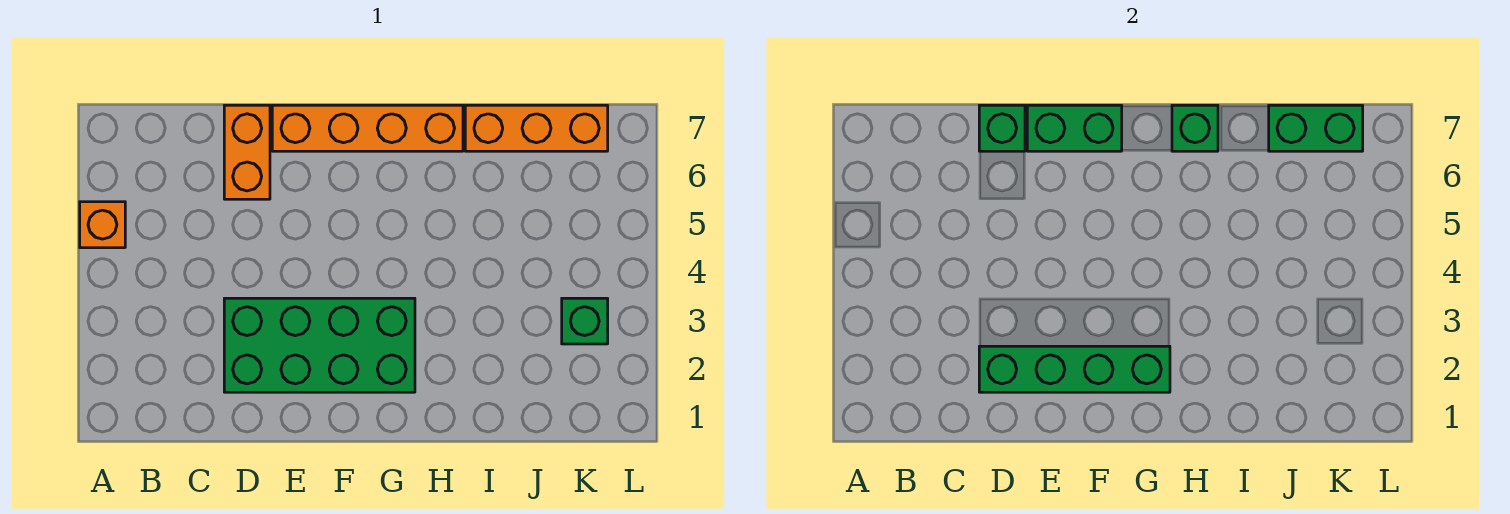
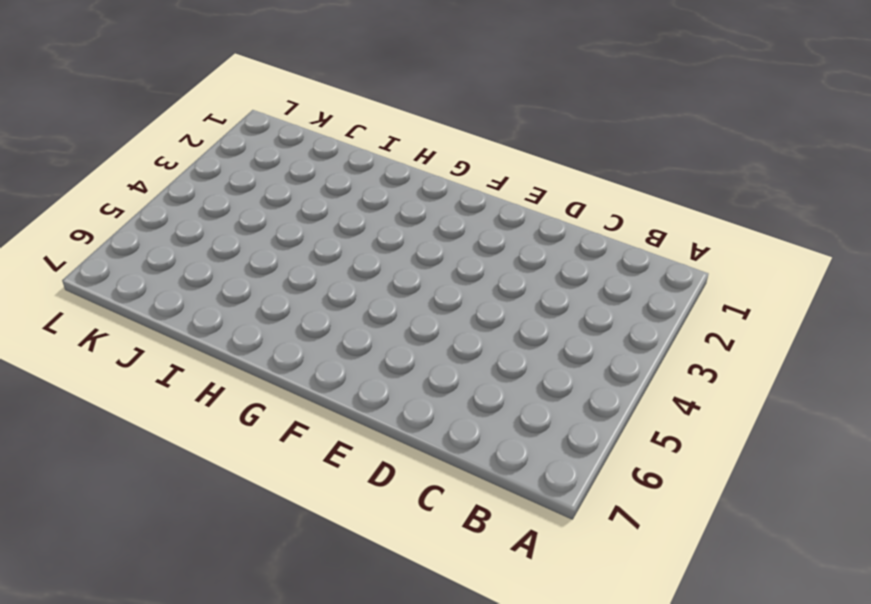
none -> orange 1x1 brick [80,202,125,248]
none -> green 2x4 brick [224,298,415,392]

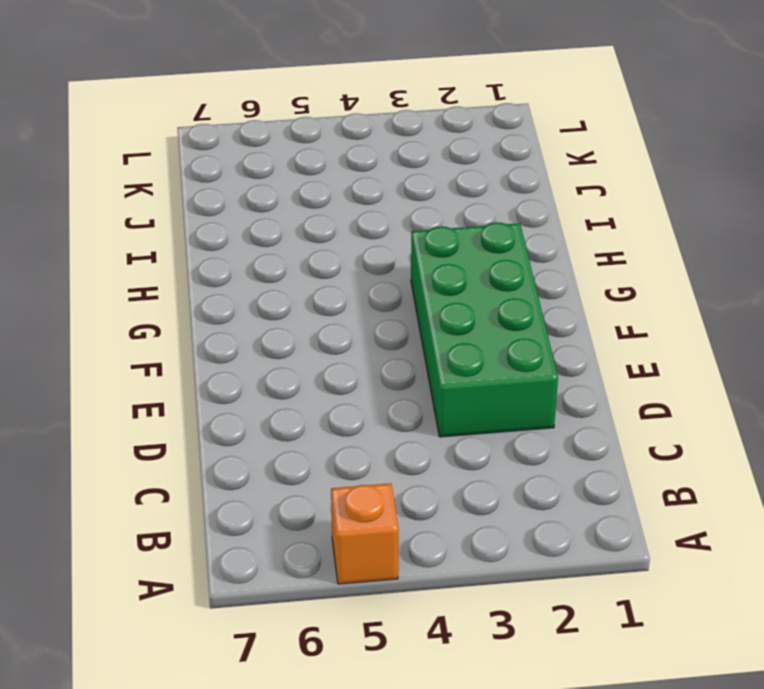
none -> orange 1x2 brick [224,105,270,199]
none -> orange 1x4 brick [272,105,463,151]

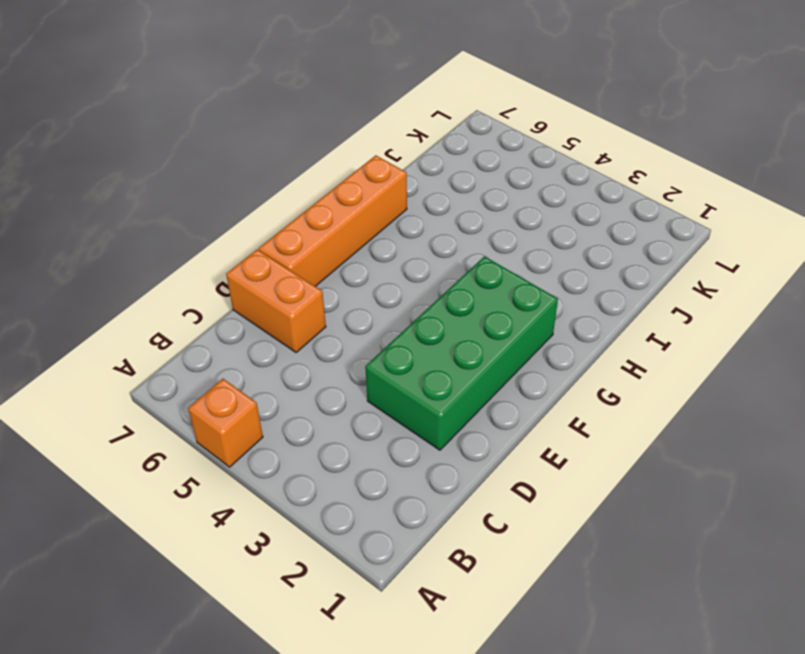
none -> orange 1x3 brick [465,105,608,151]
none -> green 1x1 brick [562,298,608,344]

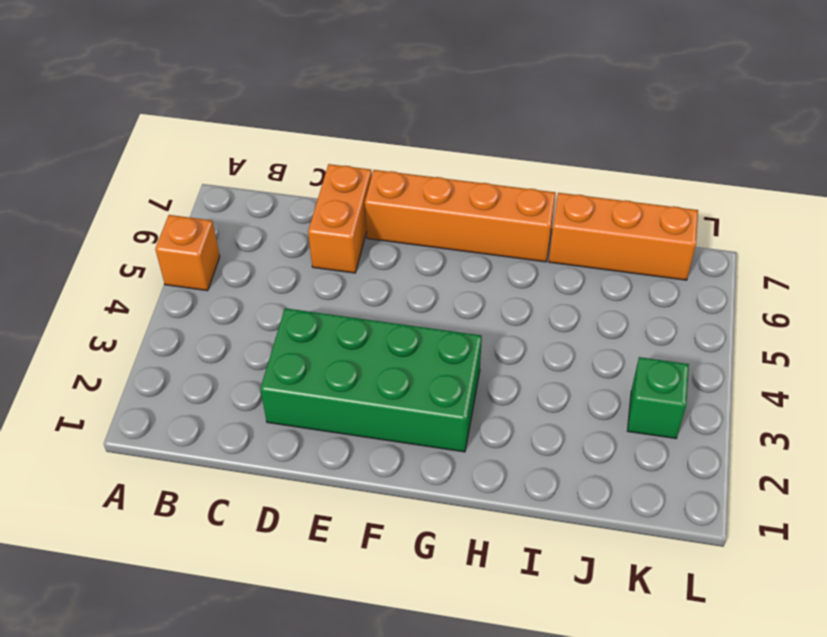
none -> green 1x4 brick [979,346,1170,392]
none -> green 1x1 brick [979,105,1025,151]

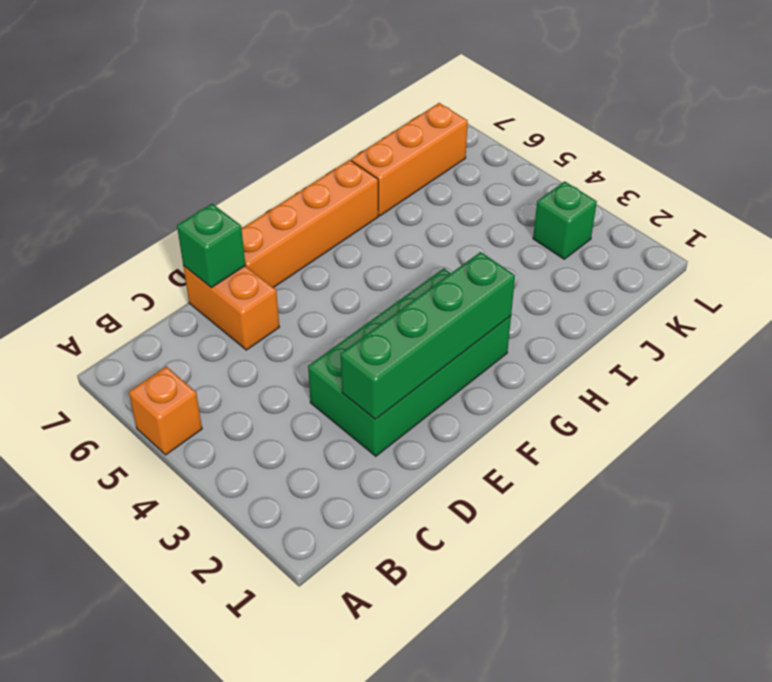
none -> green 1x2 brick [1027,105,1122,151]
none -> green 1x1 brick [1172,105,1218,151]

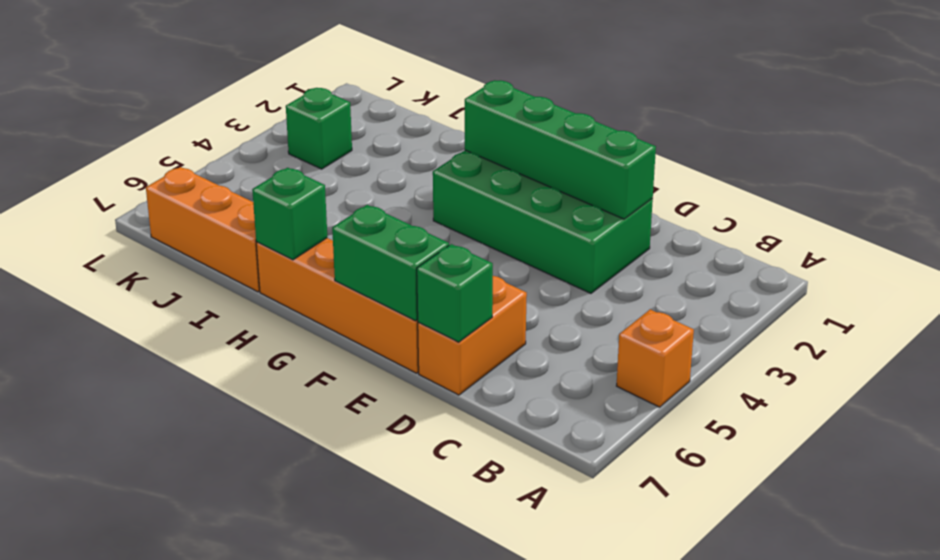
none -> green 1x2 brick [1269,105,1363,151]

